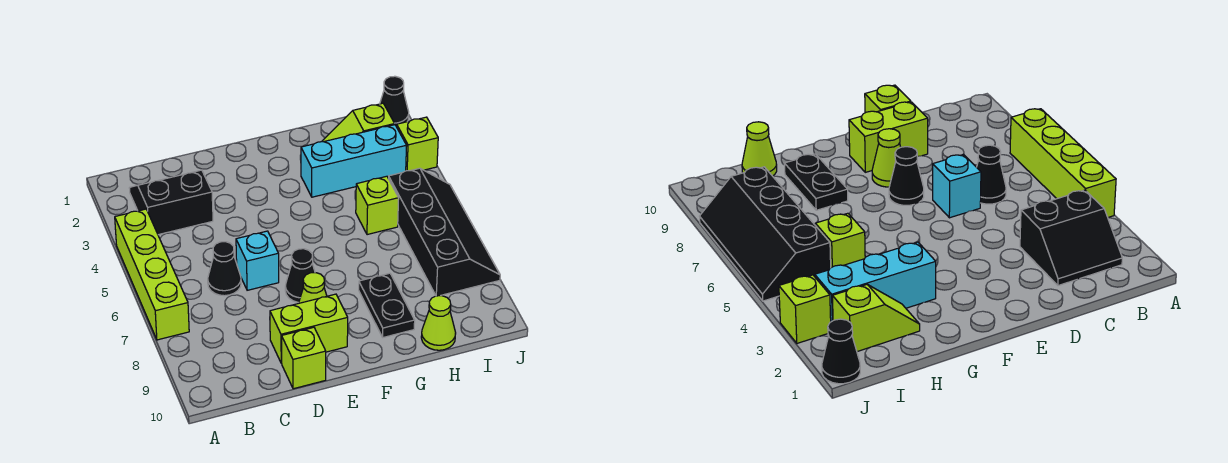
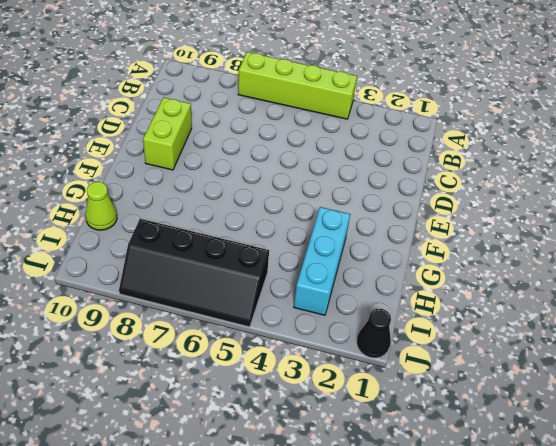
none -> black 2x2 slope [129,170,213,235]
none -> black 1x1 cone [208,242,241,296]
none -> cyan 1x1 brick [236,231,279,290]

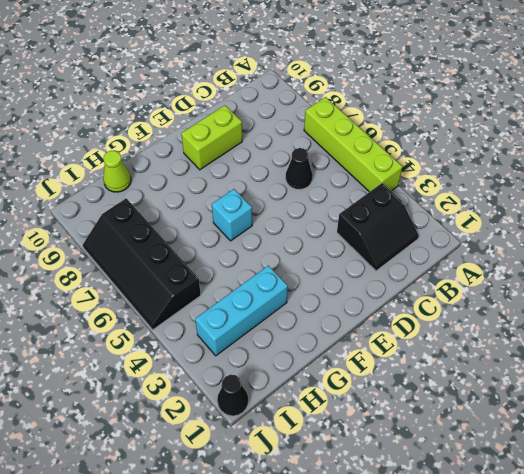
cyan 1x1 brick [212,189,252,241] -> cyan 1x1 brick moved to [236,231,279,290]
none -> lime 1x1 brick [281,327,326,389]
none -> black 1x1 cone [285,249,315,302]
none -> lime 1x1 cone [299,273,327,303]

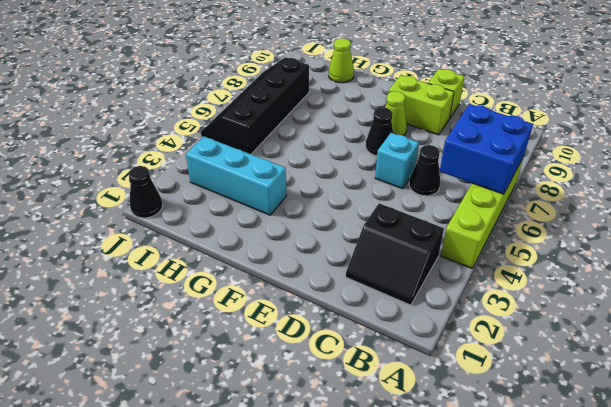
blue 2x2 brick [440,104,533,194] -> none
none -> black 1x2 plate [359,273,415,337]
none -> lime 1x2 slope [322,103,395,142]
none -> lime 1x1 brick [356,176,399,235]

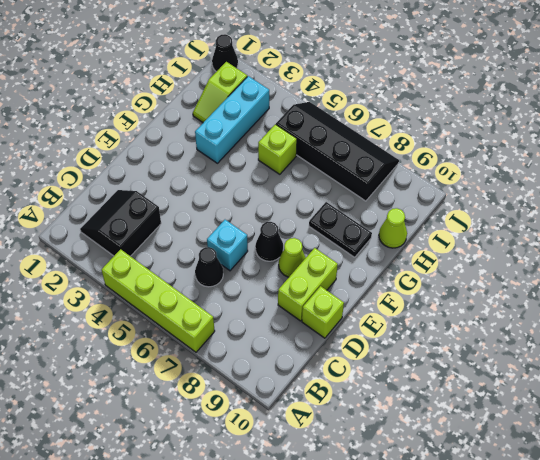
none -> lime 1x1 brick [397,117,438,171]

